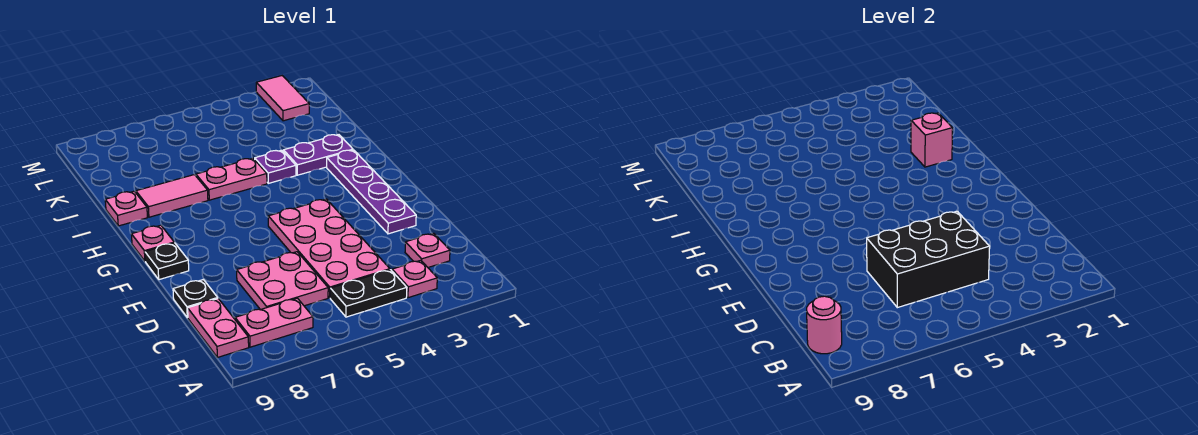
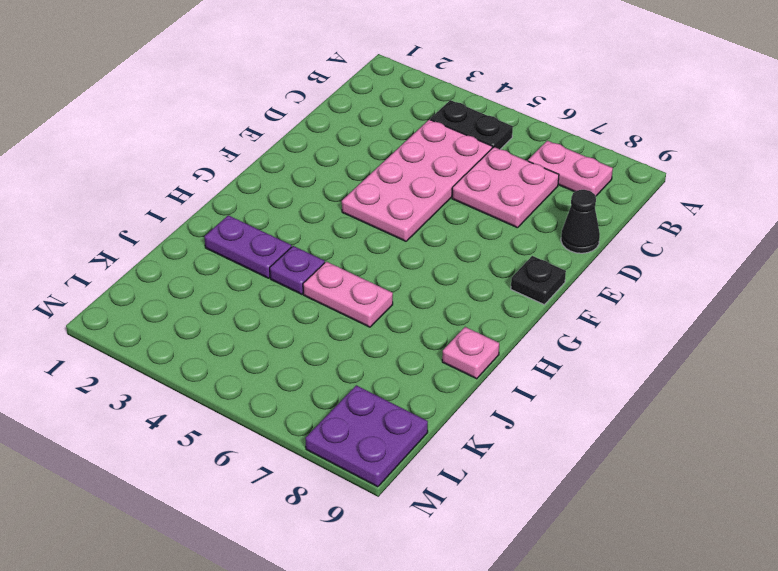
black 1x1 cone [561,190,600,253] -> black 1x1 plate [173,280,218,318]
purple 2x2 plate [305,385,428,487] -> none
none -> pink 1x1 plate [392,260,437,298]
none -> pink 1x2 plate [188,299,249,357]
none -> pink 1x1 plate [405,233,450,267]

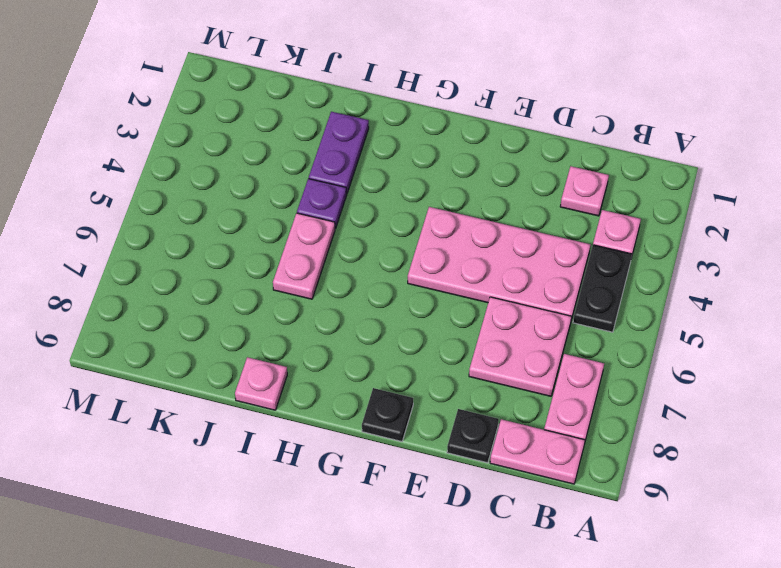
none -> purple 1x4 plate [327,150,416,234]
none -> pink 1x1 plate [132,225,174,261]
none -> pink 1x2 tile [136,175,208,217]

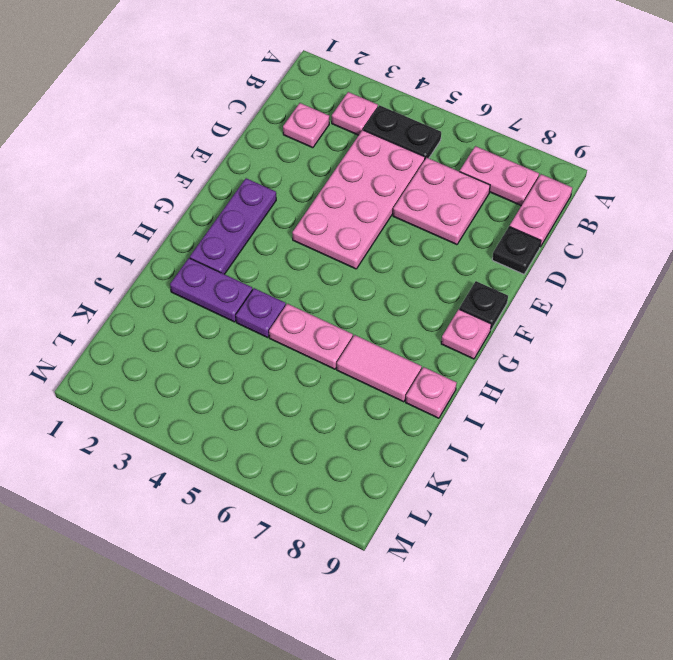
purple 1x3 plate [190,178,276,274] -> purple 1x4 plate [327,150,416,234]
none -> pink 1x2 tile [256,76,309,121]
none -> pink 1x1 round brick [807,296,842,354]
none -> black 2x3 brick [867,211,990,308]

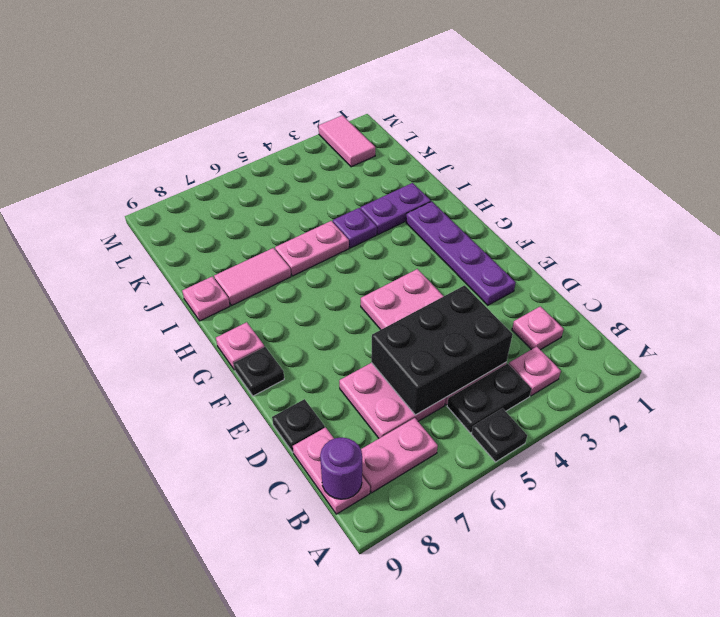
black 1x1 plate [471,408,527,462] -> none
purple 1x1 round brick [320,437,362,499] -> pink 1x1 round brick [807,296,842,354]
none -> pink 1x1 brick [911,113,953,167]

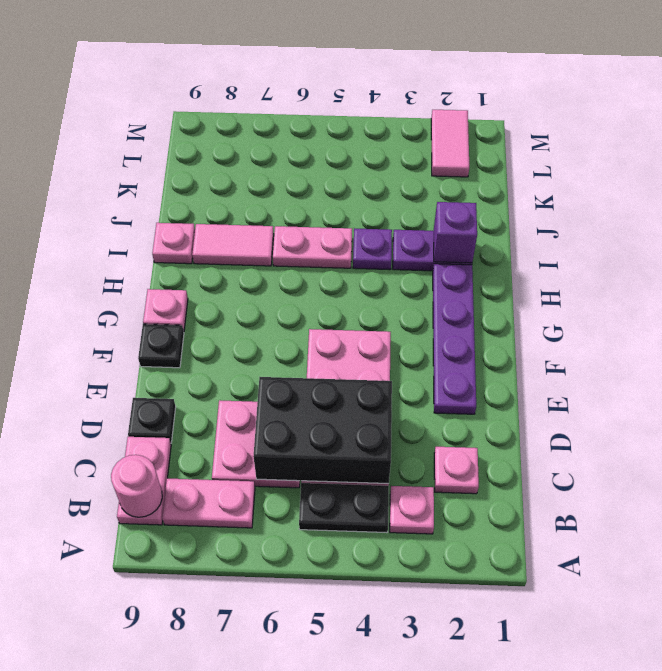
purple 1x1 brick [434,202,477,263] -> pink 1x1 brick [911,113,953,167]

